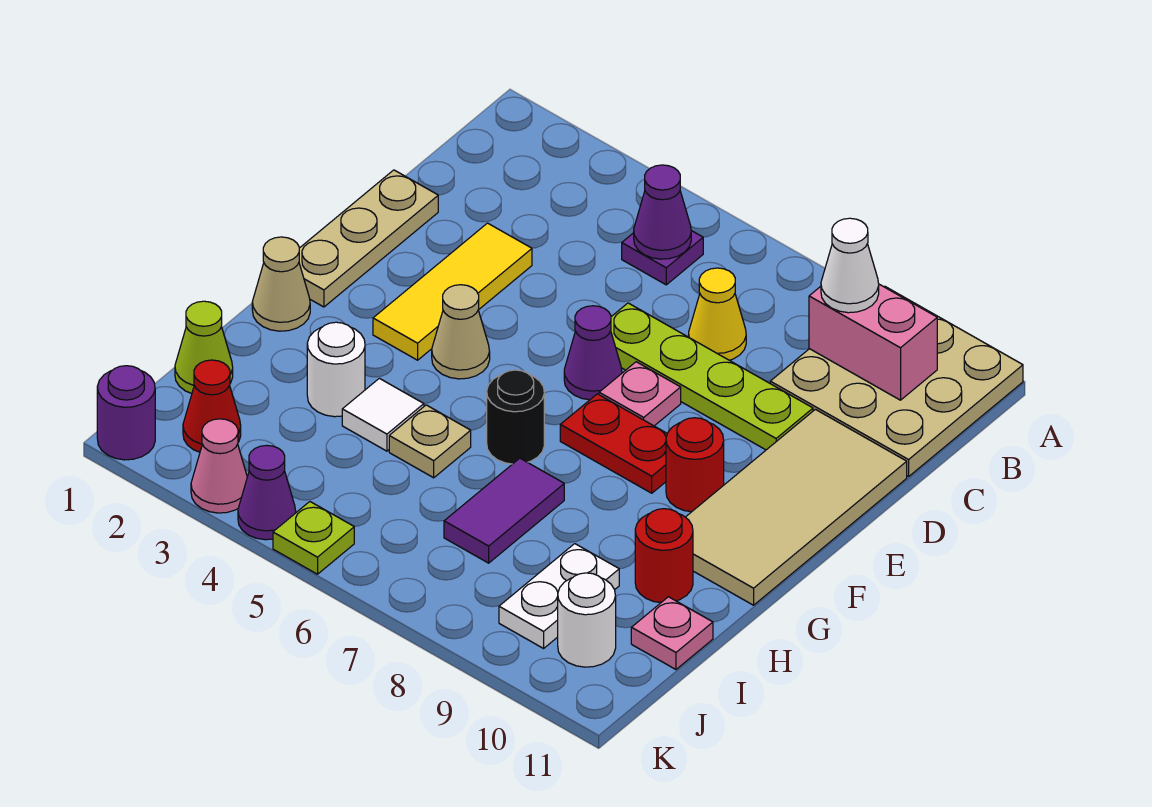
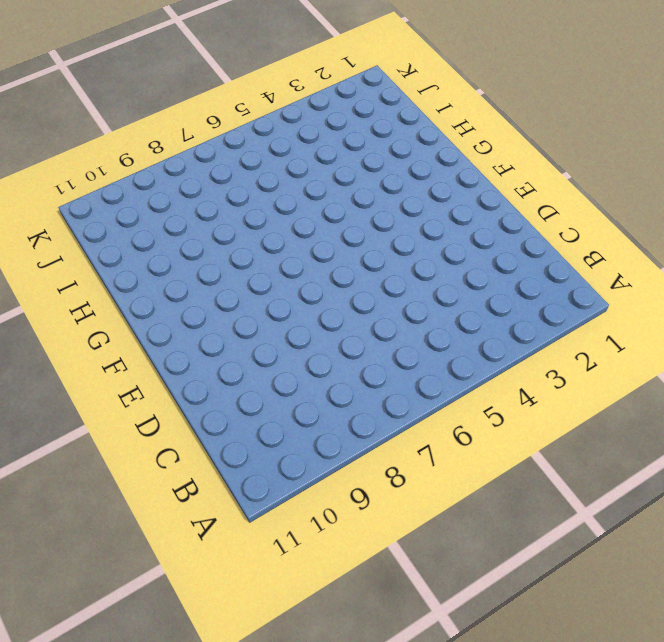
none -> tan 3x3 plate [770,286,1023,477]
none -> purple 1x1 plate [622,231,703,285]
none -> yellow 1x1 cone [689,268,746,360]
none -> tan 1x3 plate [299,170,438,307]

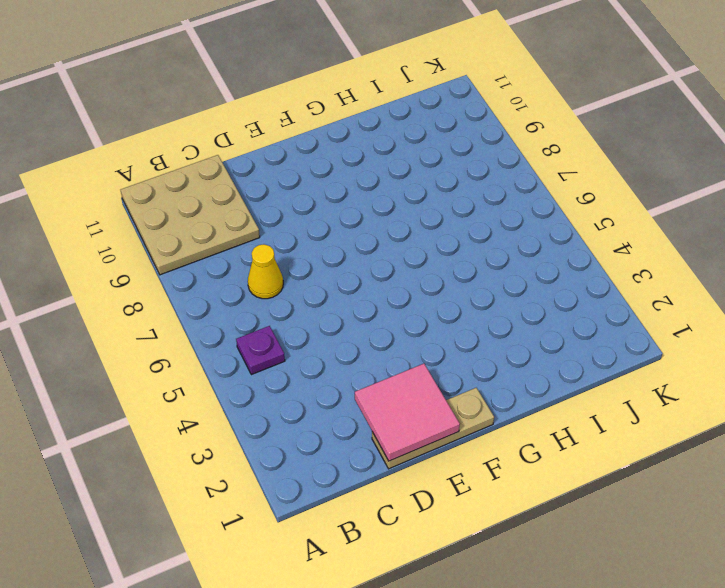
pink 2x2 tile [355,364,460,461] -> none
none -> yellow 1x3 tile [373,223,532,360]
none -> lime 1x4 plate [611,303,813,450]
none -> tan 2x4 tile [686,409,907,605]
none -> purple 1x1 cone [564,306,622,400]

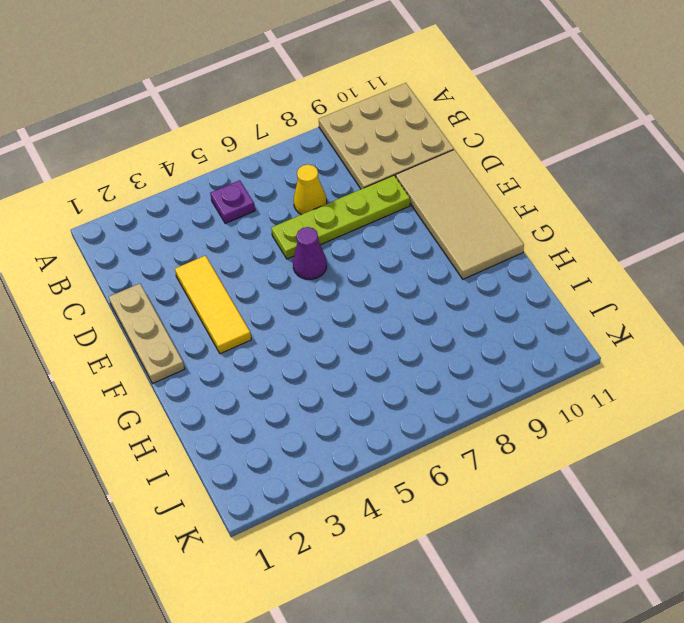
none -> pink 1x1 plate [599,362,681,426]
none -> tan 1x1 cone [432,285,490,379]
none -> red 1x2 plate [560,394,667,493]
none -> red 1x1 round brick [666,418,724,512]

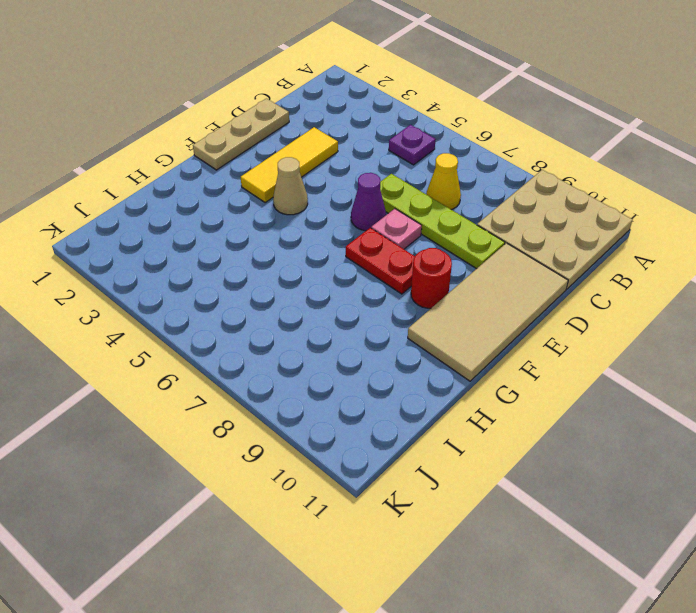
none -> tan 1x1 cone [252,237,310,331]
none -> black 1x1 round brick [487,370,544,464]
none -> white 1x1 round brick [307,322,365,417]
none -> white 1x1 tile [342,378,424,451]

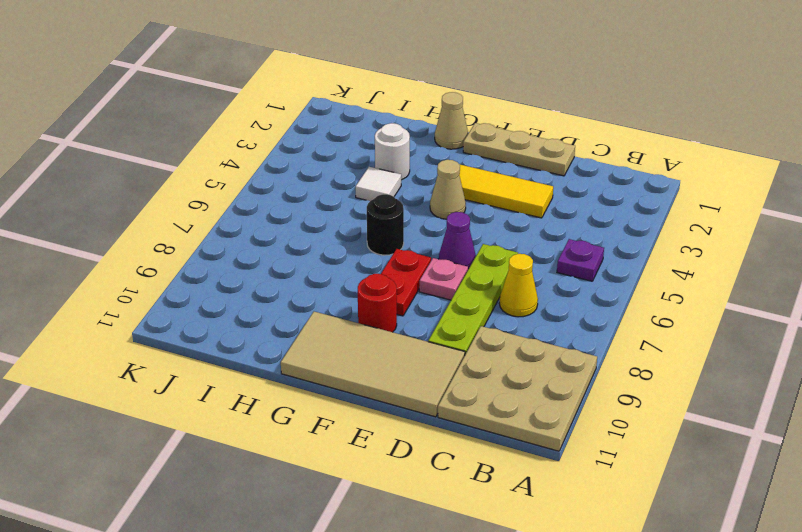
none -> tan 1x1 plate [389,405,471,478]
none -> purple 1x2 tile [444,458,564,563]
none -> red 1x1 round brick [635,509,693,603]
none -> lime 1x1 cone [175,301,233,394]

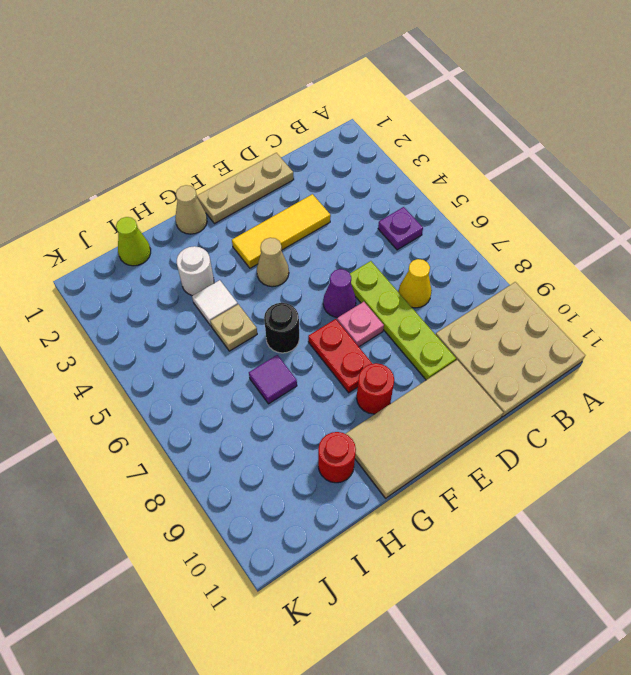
purple 1x1 tile [249,355,297,404] -> purple 1x2 tile [444,458,564,563]
none -> white 1x2 plate [499,544,619,648]
none -> pink 1x1 plate [631,597,713,669]
none -> red 1x1 cone [183,360,241,452]
none -> white 1x1 round brick [558,573,616,667]

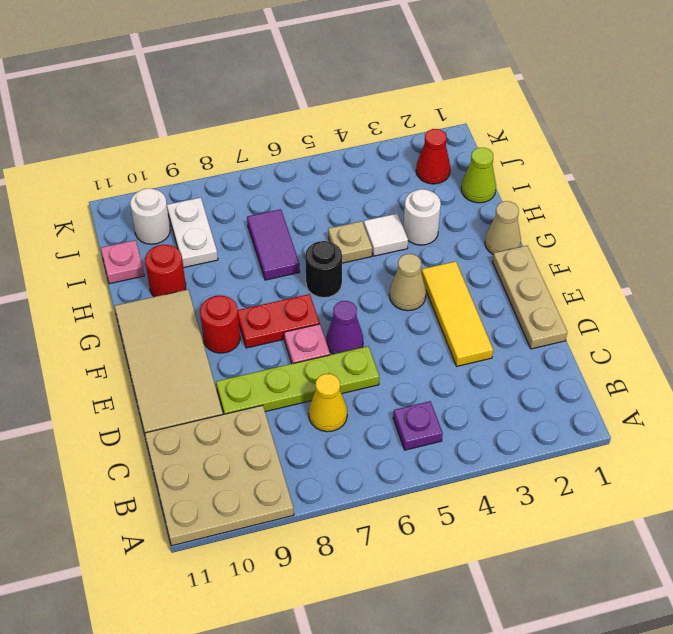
none -> purple 1x1 round brick [97,366,155,460]
none -> pink 1x1 cone [191,419,247,513]
none -> purple 1x1 cone [238,445,296,540]
none -> lime 1x1 plate [273,502,354,574]

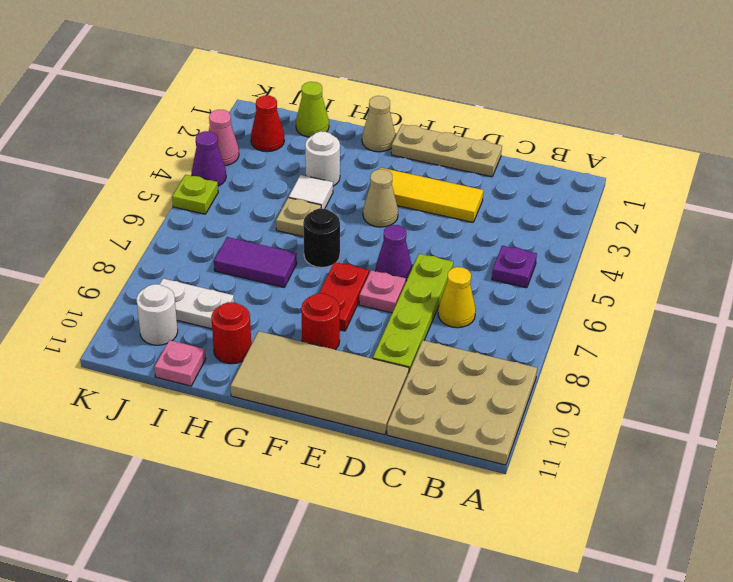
none -> purple 1x1 round brick [97,366,155,460]
none -> purple 1x1 cone [634,165,691,259]
none -> pink 1x2 brick [809,284,937,400]
none -> white 1x1 cone [821,218,879,313]

